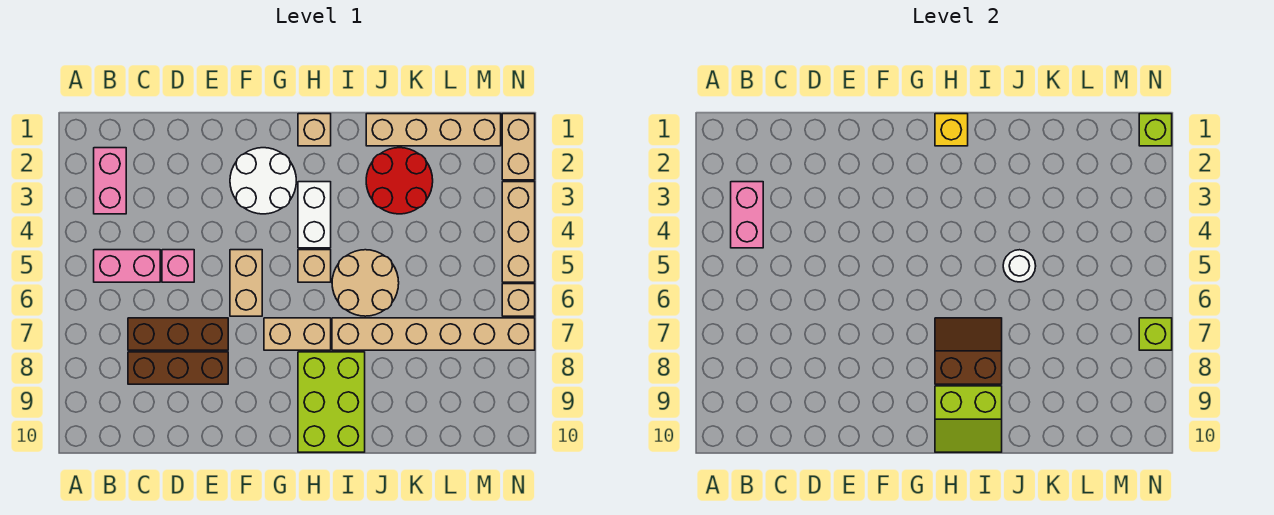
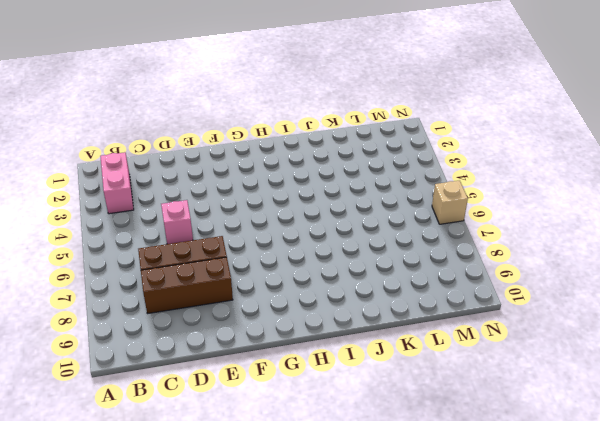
none -> pink 1x2 brick [94,250,160,282]
none -> white 2x2 round brick [230,148,296,214]
none -> tan 1x2 brick [230,250,262,316]

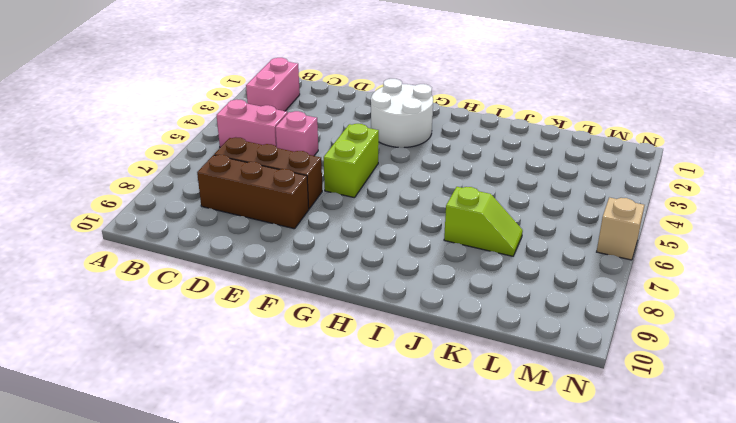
lime 1x2 brick [324,124,379,198] -> tan 1x2 brick [230,250,262,316]
lime 1x2 slope [444,187,523,256] -> tan 1x6 brick [332,318,535,350]
none -> tan 1x2 brick [264,318,331,350]
none -> tan 1x1 brick [298,114,331,146]
none -> white 1x2 brick [298,182,331,248]

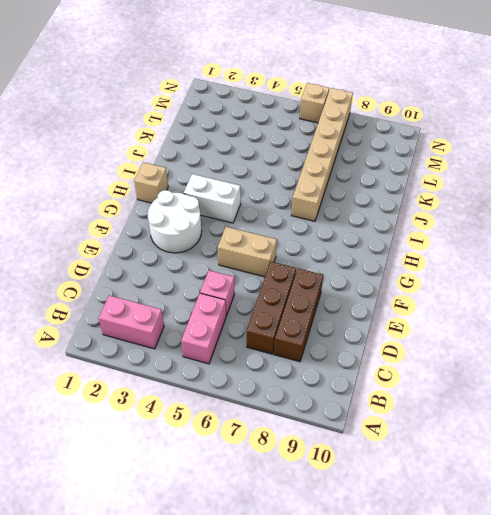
none -> tan 1x2 brick [264,318,331,350]
none -> tan 1x1 brick [298,250,331,282]
none -> lime 2x3 brick [298,352,365,452]

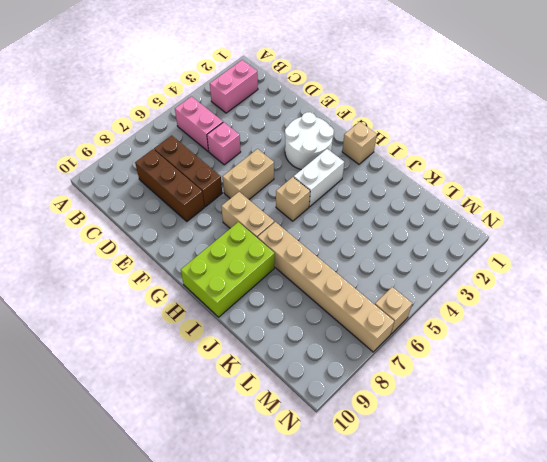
none -> tan 2x2 round brick [332,250,399,316]
none -> tan 1x4 brick [366,114,501,146]
none -> red 2x2 round brick [366,148,433,214]

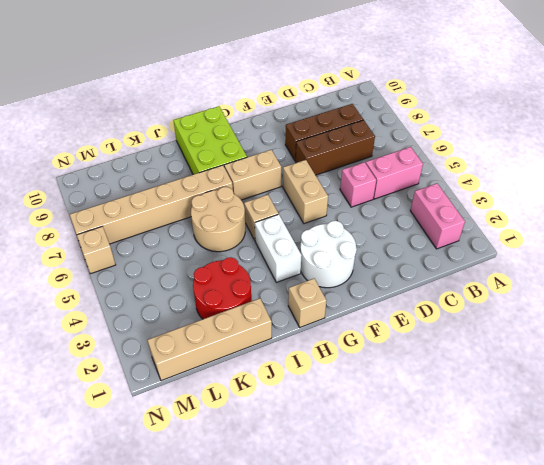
none -> tan 1x2 brick [502,114,535,180]
none -> tan 1x3 brick [502,182,535,282]
none -> pink 1x2 brick [731,182,763,248]

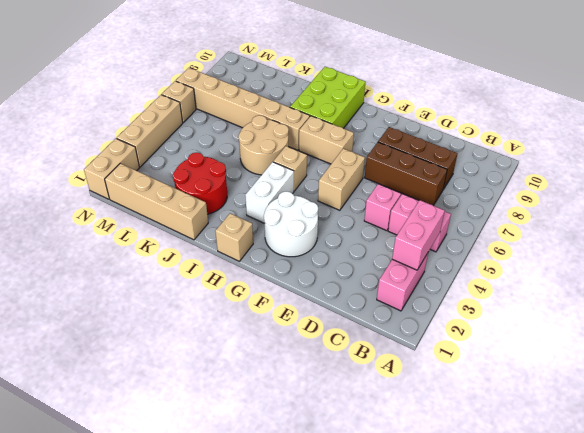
none -> yellow 1x1 brick [935,114,968,146]
none -> brown 2x2 slope [935,318,1002,384]
none -> lime 2x2 slope [935,386,1002,452]

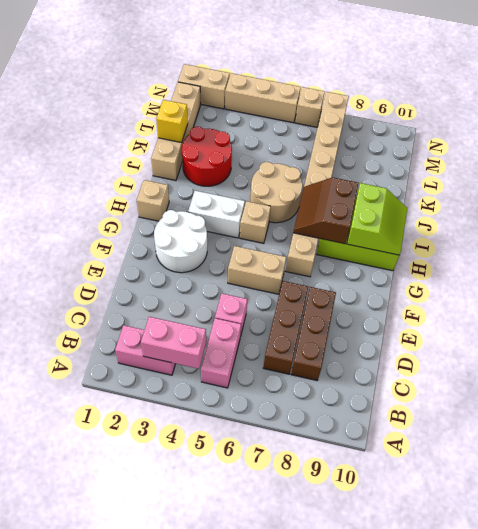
yellow 1x1 brick [156,100,188,143] -> yellow 1x1 brick moved to [935,114,968,146]
none -> white 1x1 round brick [1003,250,1036,282]
none -> lime 1x1 brick [1139,114,1172,146]
none -> lime 1x1 brick [1139,318,1172,350]

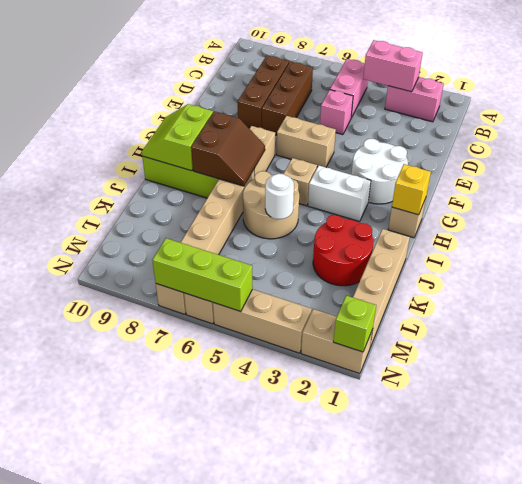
lime 1x3 brick [152,238,253,311] -> lime 1x1 brick [1139,318,1172,350]

